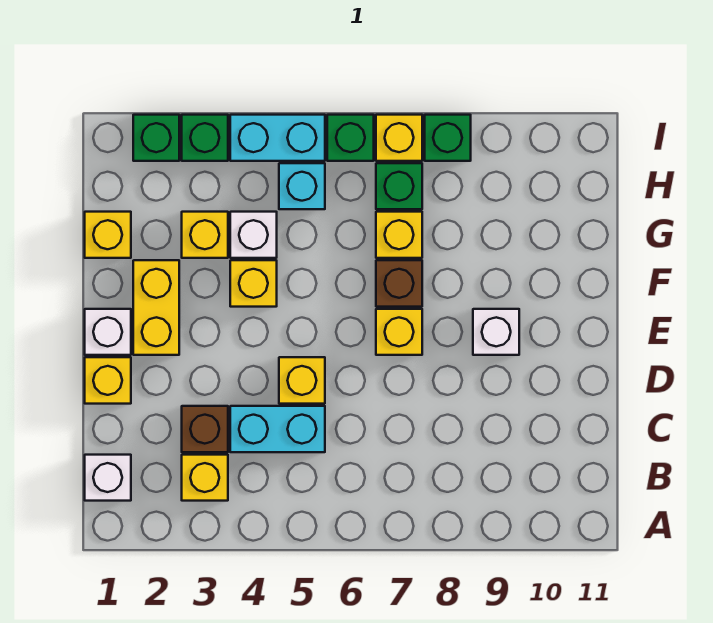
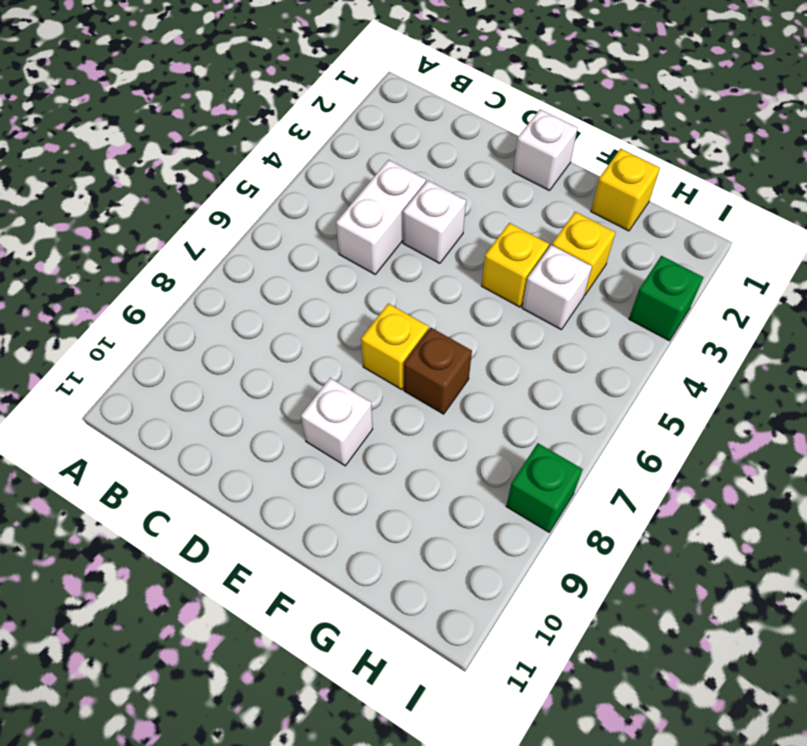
white 1x2 brick [336,160,426,274] -> cyan 1x2 brick [230,406,325,452]
white 1x1 brick [403,181,466,263] -> white 1x1 brick moved to [85,455,131,501]
none -> yellow 1x1 brick [182,455,228,501]
none -> brown 1x1 brick [182,406,228,452]
none -> yellow 1x1 brick [85,357,131,404]

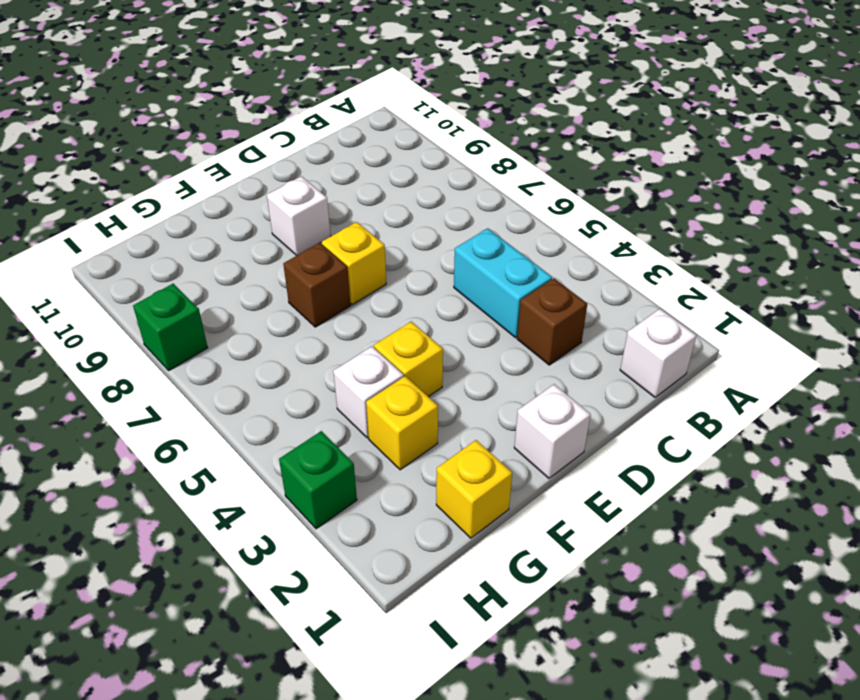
none -> yellow 1x1 brick [182,455,228,501]
none -> yellow 1x1 brick [85,357,131,404]
none -> yellow 1x1 brick [279,357,325,404]

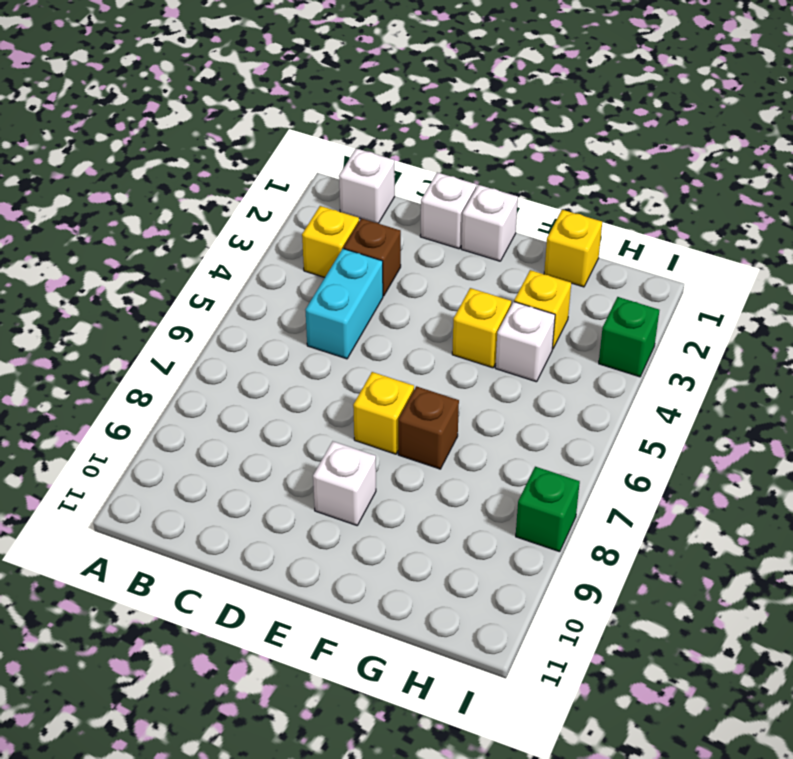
white 1x1 brick [420,173,476,249] -> yellow 1x1 brick [85,357,131,404]
none -> yellow 1x1 brick [279,357,325,404]
none -> yellow 1x2 brick [133,260,179,355]
none -> yellow 1x1 brick [376,212,422,258]

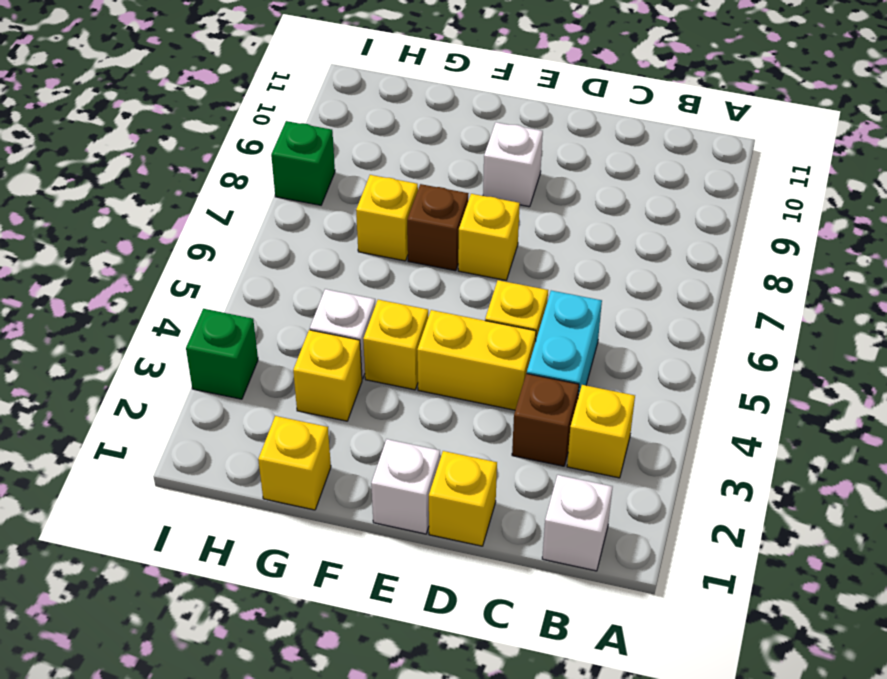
yellow 1x2 brick [417,310,536,410] -> yellow 1x2 brick moved to [133,260,179,355]
none -> cyan 1x1 brick [279,163,325,209]
none -> green 1x1 brick [376,163,422,209]
none -> green 1x1 brick [133,115,179,161]

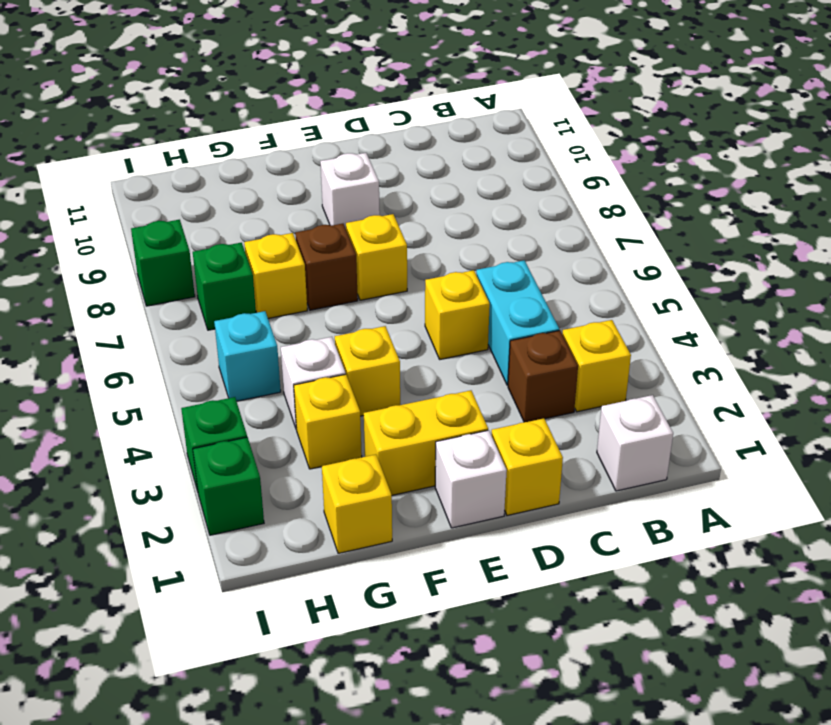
none -> cyan 1x2 brick [230,115,325,161]
none -> green 1x1 brick [327,115,374,161]
none -> yellow 1x1 brick [376,115,422,161]

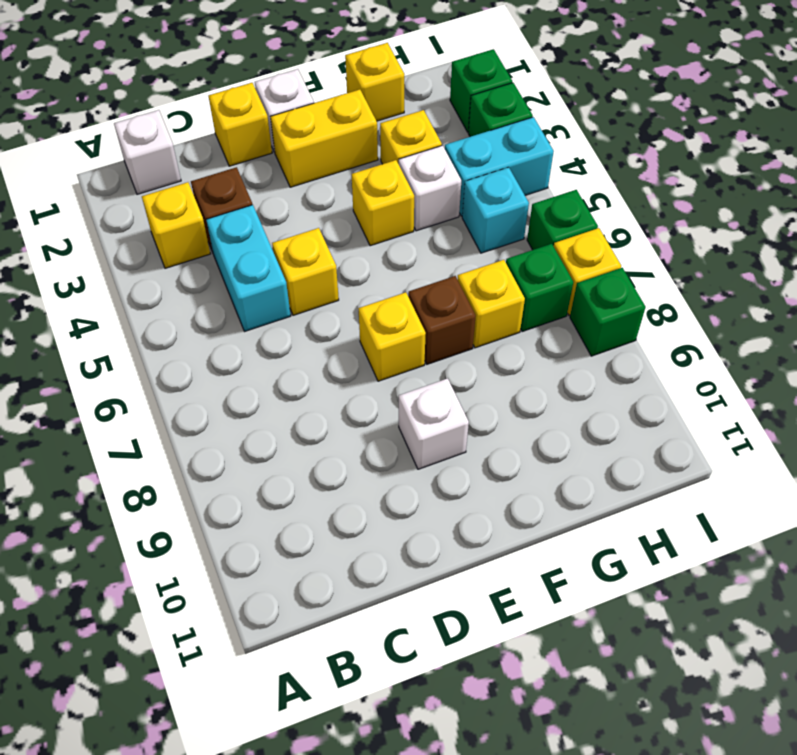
cyan 1x2 brick [445,117,554,216] -> cyan 1x2 brick turned to [230,115,325,161]

